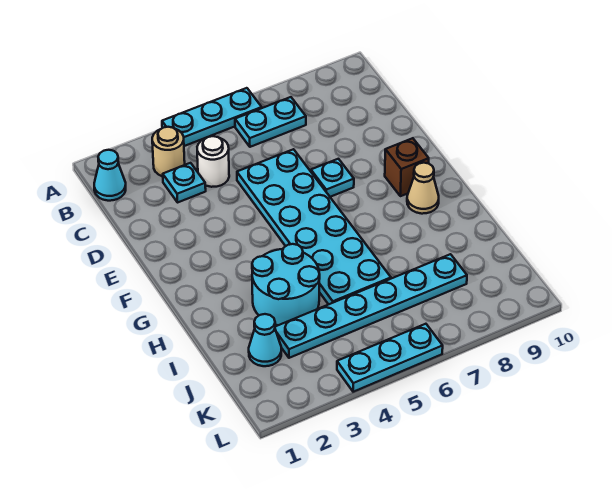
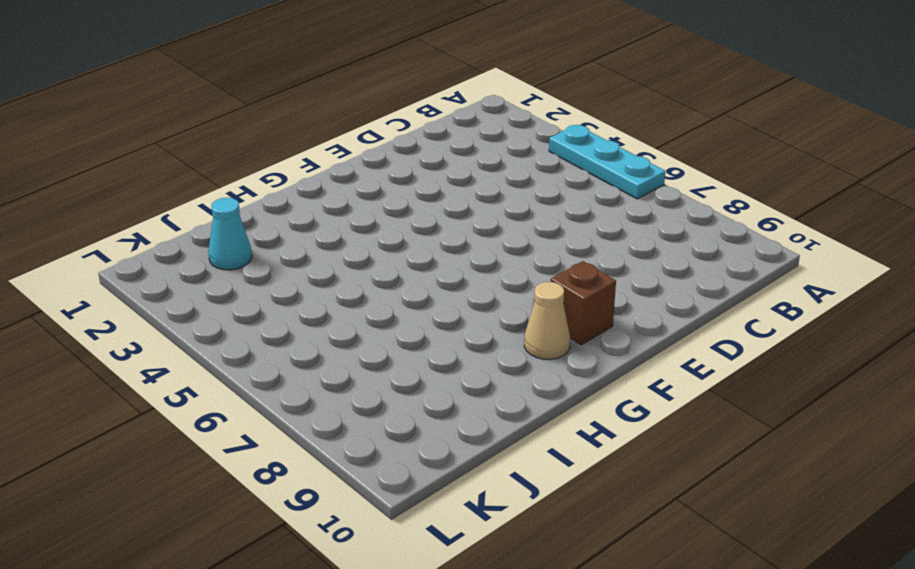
none -> cyan 1x1 cone [94,150,126,201]
none -> tan 1x1 round brick [152,127,185,176]
none -> cyan 1x2 plate [235,97,306,147]

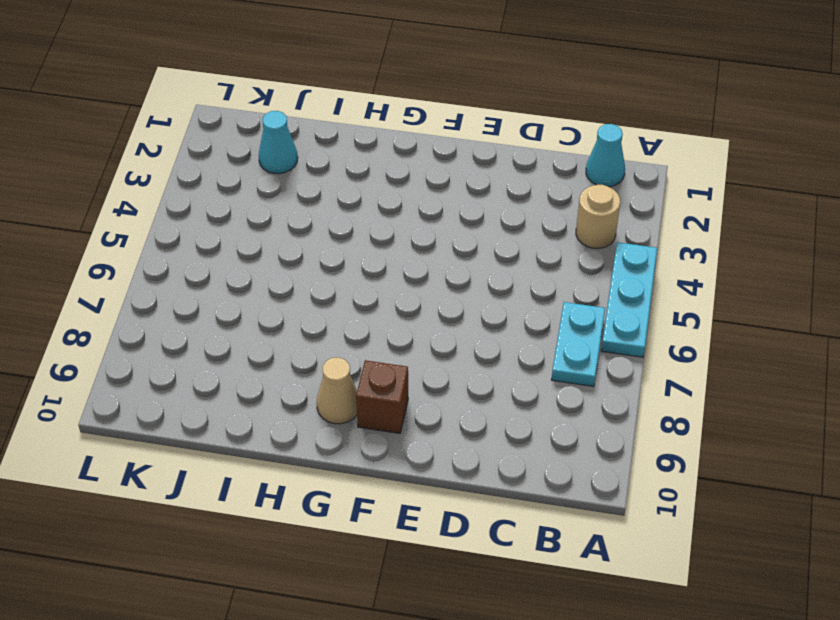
none -> cyan 1x1 plate [163,163,206,202]
none -> white 1x1 round brick [197,136,229,187]
none -> cyan 2x6 plate [237,149,391,304]

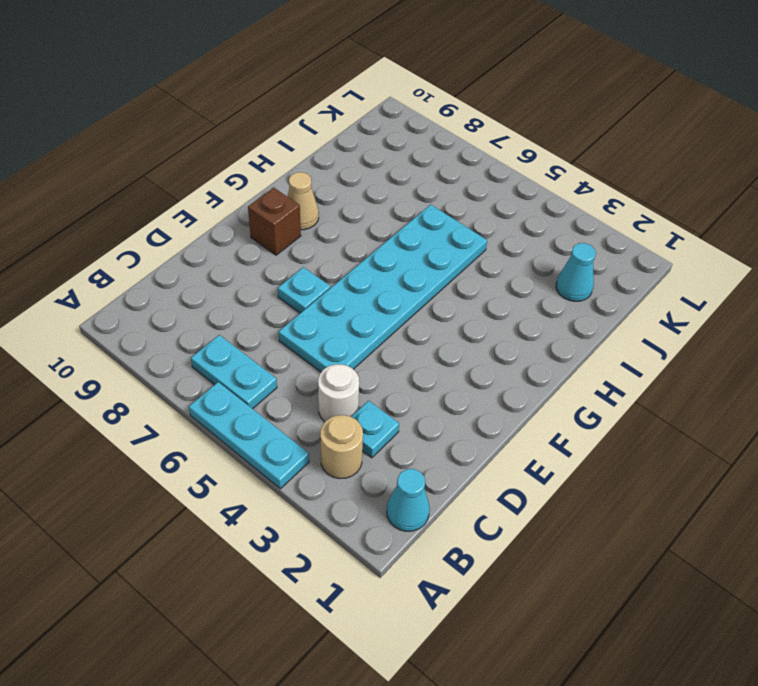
none -> cyan 2x2 round brick [252,244,320,325]
none -> cyan 1x6 plate [275,254,467,358]
none -> cyan 1x3 plate [337,324,443,392]

